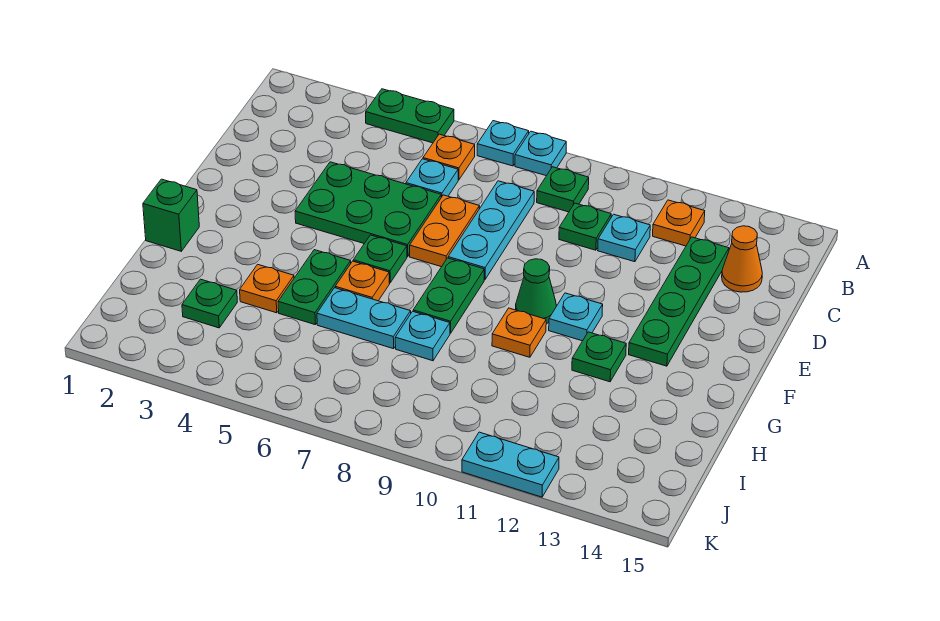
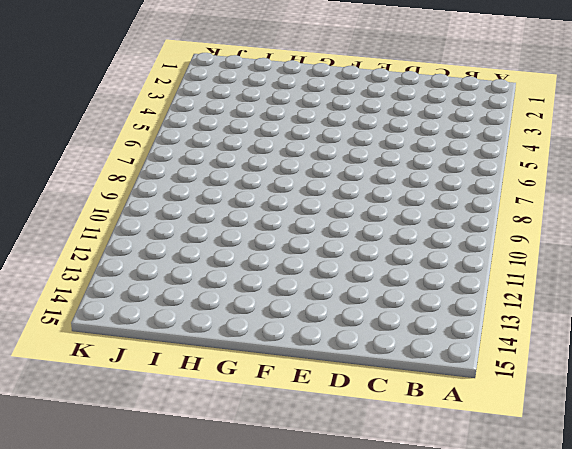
none -> green 1x2 plate [366,89,454,143]
none -> cyan 1x1 plate [477,121,529,166]
none -> cyan 1x1 plate [515,131,566,176]

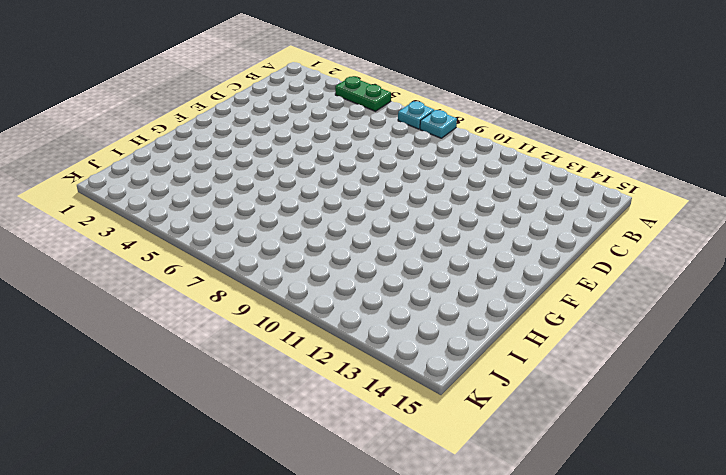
none -> orange 1x1 plate [423,134,475,180]
none -> green 1x1 plate [537,167,589,212]
none -> orange 1x1 plate [653,200,705,246]

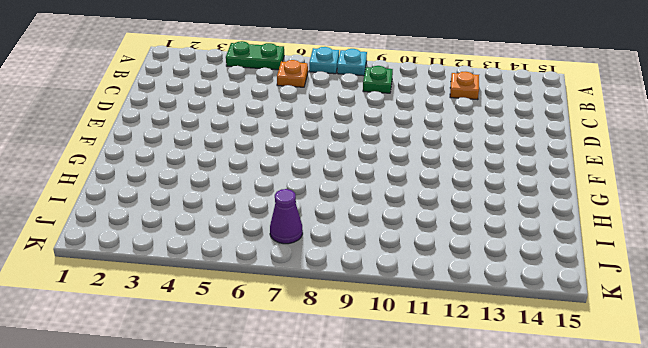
purple 1x1 cone [270,189,303,244] -> none
none -> cyan 1x1 plate [406,159,458,197]
none -> cyan 1x3 plate [448,181,534,280]
none -> green 1x1 plate [559,203,611,250]

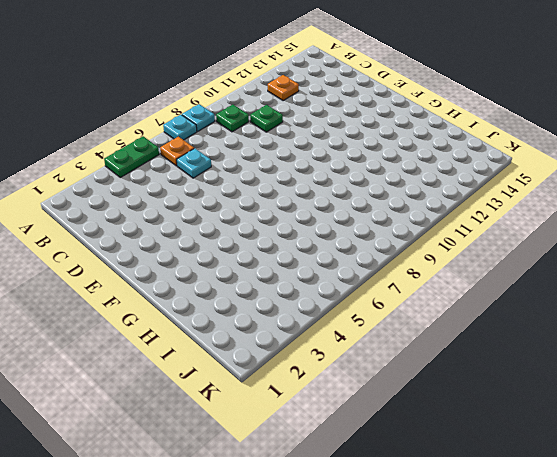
none -> cyan 1x3 plate [448,181,534,280]
none -> cyan 1x1 plate [598,214,650,262]
none -> green 1x4 plate [629,237,729,366]

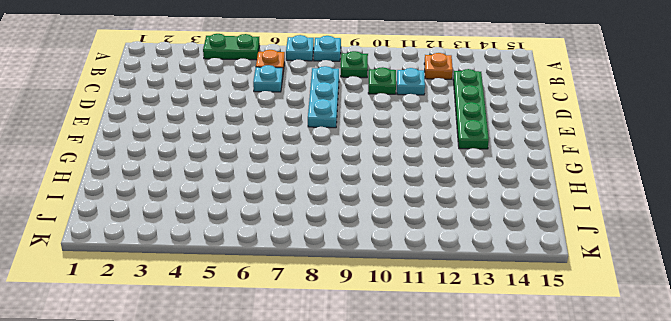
none -> orange 1x1 cone [722,226,762,292]
none -> green 2x3 plate [295,162,441,257]
none -> orange 1x2 plate [410,195,480,267]

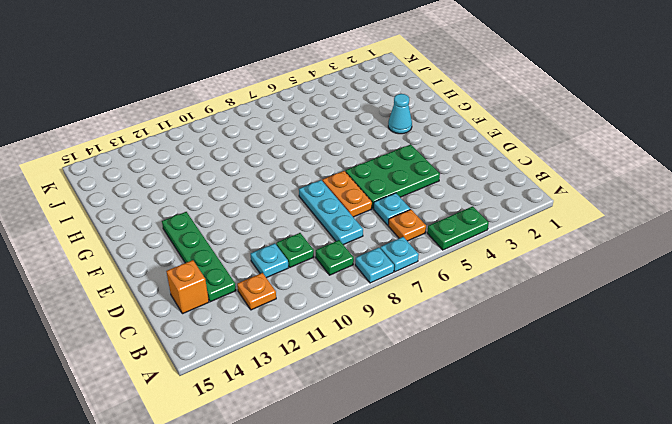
orange 1x1 brick [166,260,209,314] -> orange 1x1 cone [722,226,762,292]
cyan 1x1 cone [388,94,412,134] -> none
none -> green 1x1 plate [353,235,407,283]
none -> green 1x2 plate [413,258,484,333]
none -> green 1x1 cone [516,259,556,324]

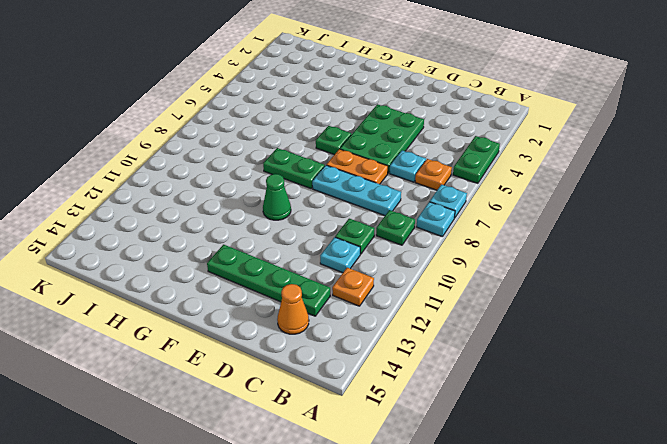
none -> cyan 1x1 plate [549,293,603,341]
none -> green 1x1 brick [143,179,199,251]
none -> green 1x2 plate [278,250,351,325]

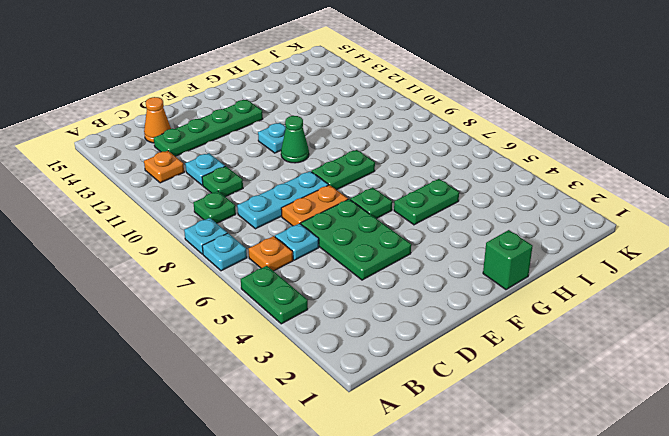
none -> orange 1x1 plate [335,261,389,301]
none -> orange 1x1 plate [492,308,546,357]
none -> green 1x1 plate [572,332,626,382]

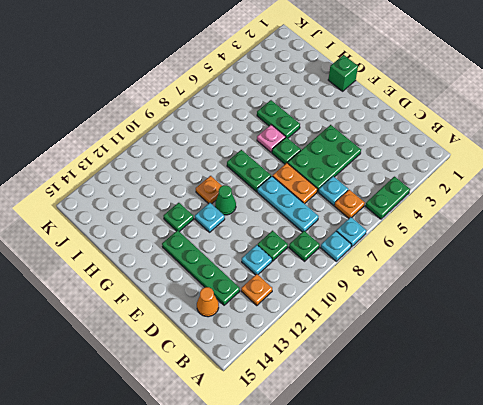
pink 1x1 plate [257,125,286,152] -> orange 1x1 plate [335,261,389,301]
none -> orange 1x1 plate [240,264,294,313]
none -> cyan 1x2 plate [317,288,411,349]
none -> cyan 1x1 plate [395,311,450,361]

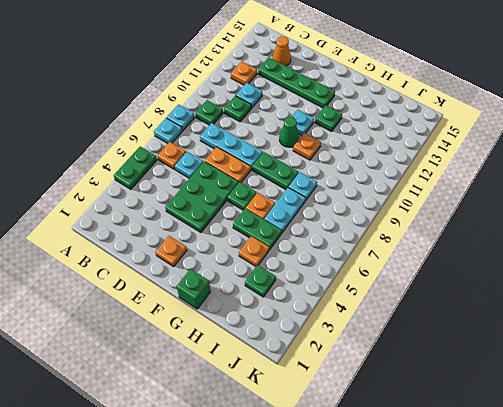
orange 1x1 plate [156,236,187,266] -> none
none -> cyan 1x2 plate [462,432,559,497]

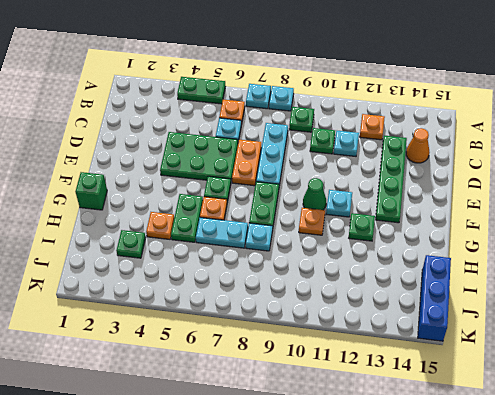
blue 1x3 brick [418,255,451,341] -> none
none -> cyan 1x2 plate [462,432,559,497]

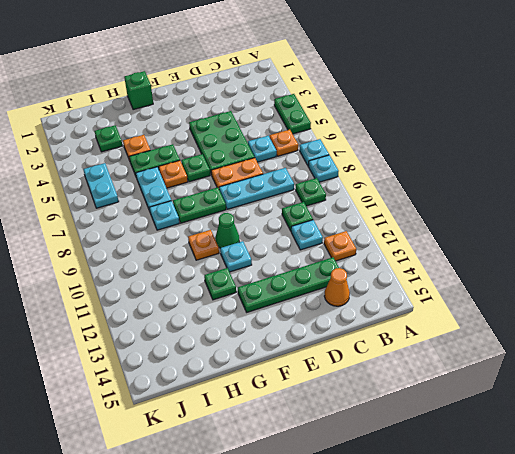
cyan 1x2 plate [83,163,119,208] -> cyan 1x2 plate moved to [462,432,559,497]

